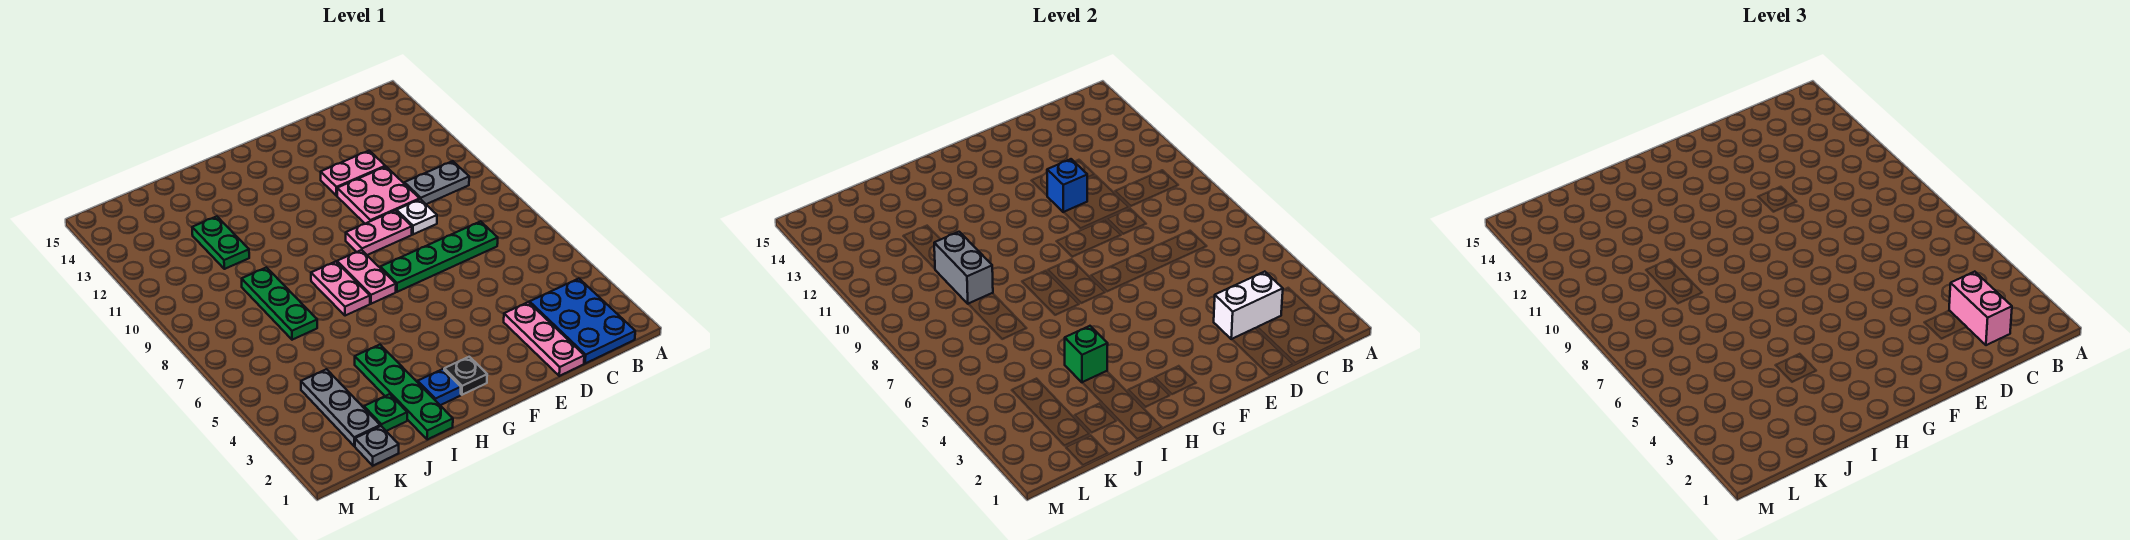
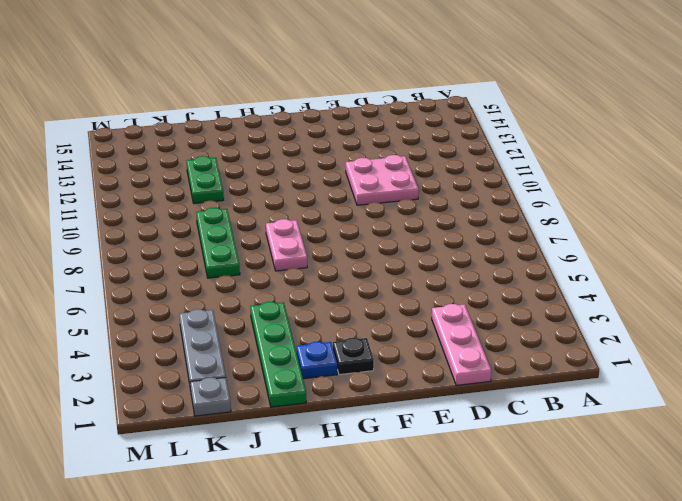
none -> blue 2x3 plate [530,279,635,364]
none -> grey 1x2 plate [404,161,469,204]
none -> green 1x4 plate [380,221,498,292]

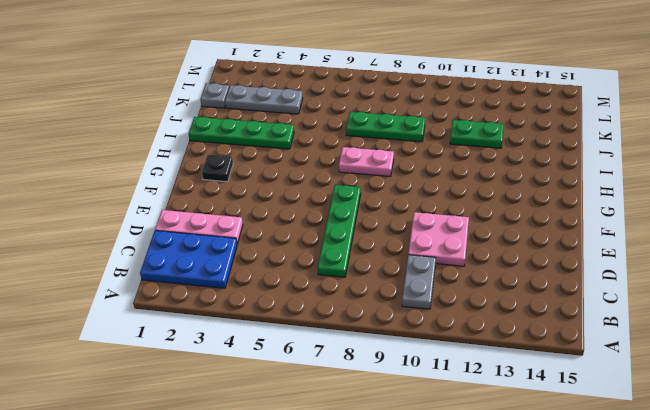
none -> white 1x1 plate [397,199,437,234]
none -> pink 1x2 plate [321,151,385,196]
none -> pink 1x2 plate [346,210,412,255]

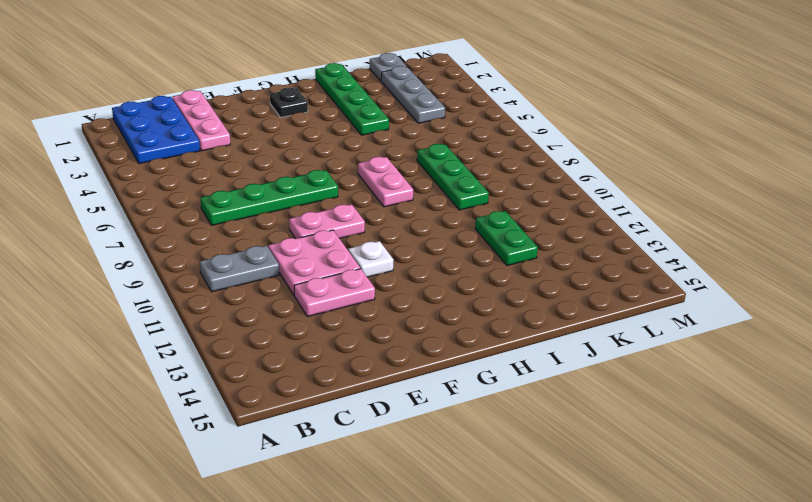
white 1x1 plate [348,241,393,277] -> white 1x1 plate moved to [397,199,437,234]
none -> pink 1x2 plate [337,250,396,304]
none -> blue 1x1 plate [418,369,461,405]
none -> green 1x1 plate [364,394,407,431]

